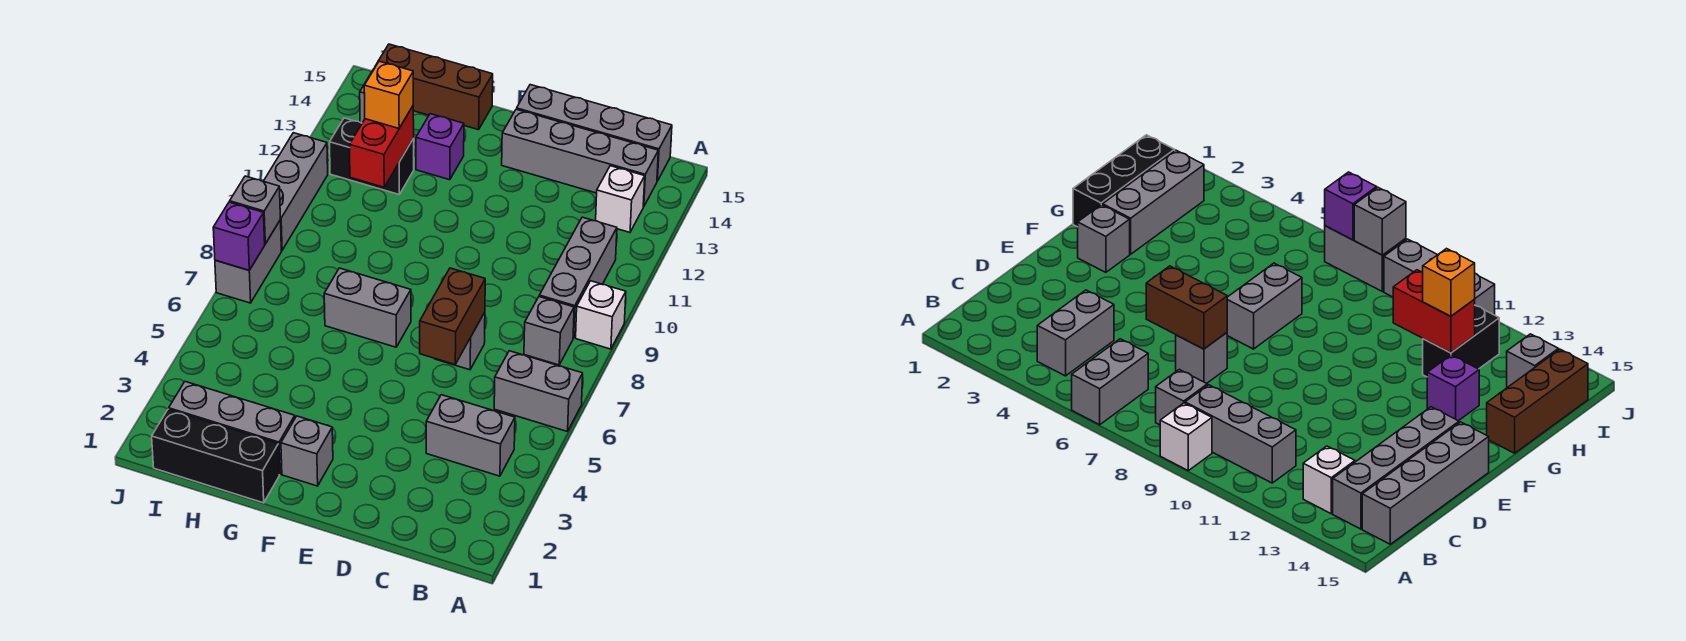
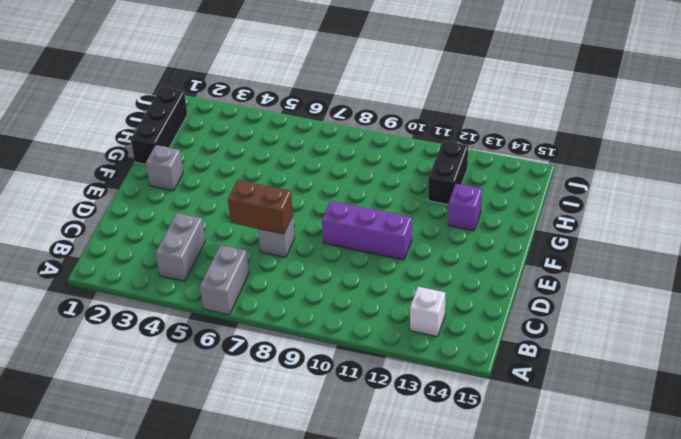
purple 1x3 brick [322,201,412,260] -> none
none -> white 1x1 brick [576,281,626,349]
none -> grey 1x1 brick [524,297,574,365]
none -> grey 1x3 brick [539,217,617,338]

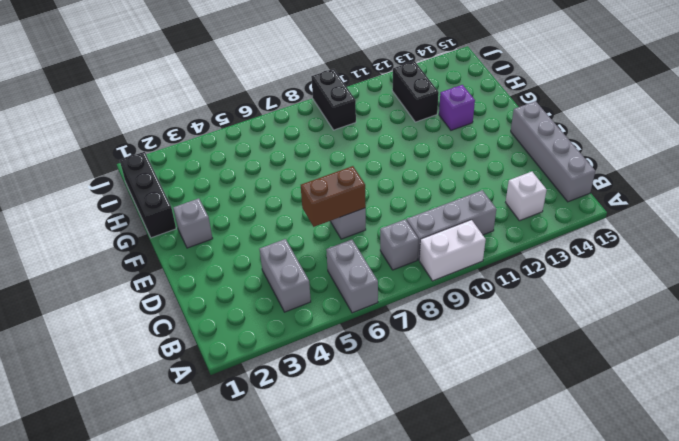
white 1x2 brick [419,220,486,281] -> white 1x1 brick [576,281,626,349]
black 1x2 brick [311,69,356,130] -> grey 1x3 brick [264,133,328,250]
none -> grey 1x4 brick [502,109,658,207]
none -> grey 1x2 brick [324,268,411,347]
none -> grey 1x3 brick [169,382,295,474]

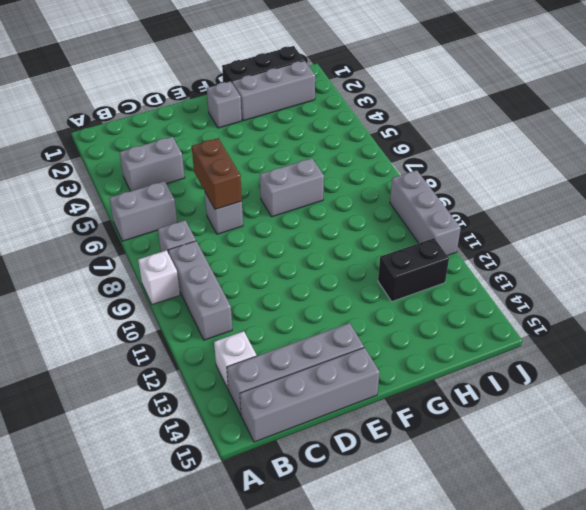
none -> purple 1x1 brick [416,114,464,180]
none -> brown 1x3 brick [375,44,493,130]
none -> grey 1x1 brick [1507,334,1559,388]

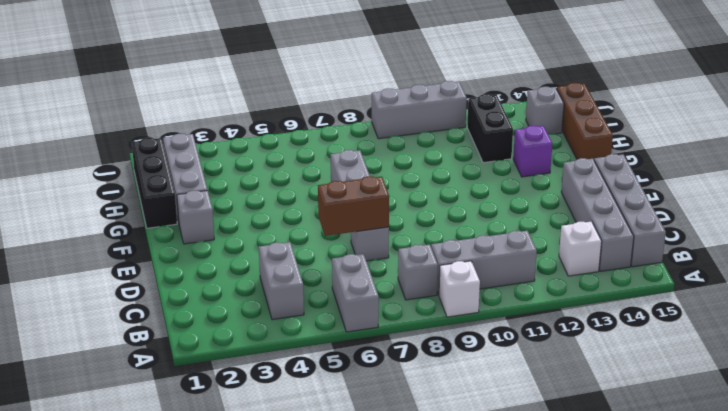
none -> grey 1x2 brick [215,220,281,303]
none -> red 1x2 brick [350,106,414,187]
none -> purple 1x1 brick [213,202,265,270]

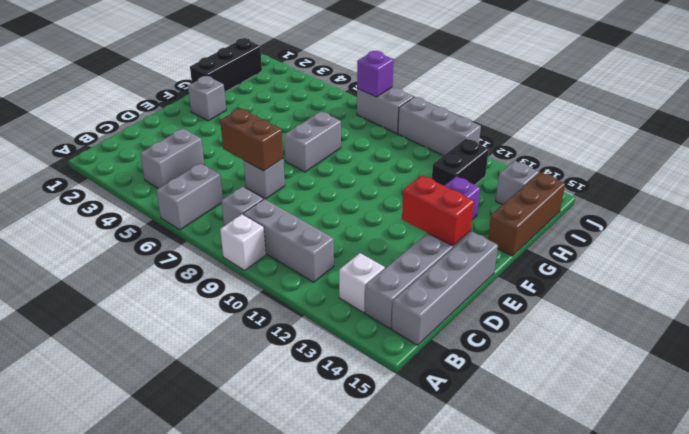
red 1x2 brick [402,175,474,246] -> red 1x2 brick moved to [350,106,414,187]
none -> grey 1x3 brick [169,382,295,474]
none -> grey 1x1 brick [230,176,280,244]
none -> orange 1x1 brick [364,61,413,128]

